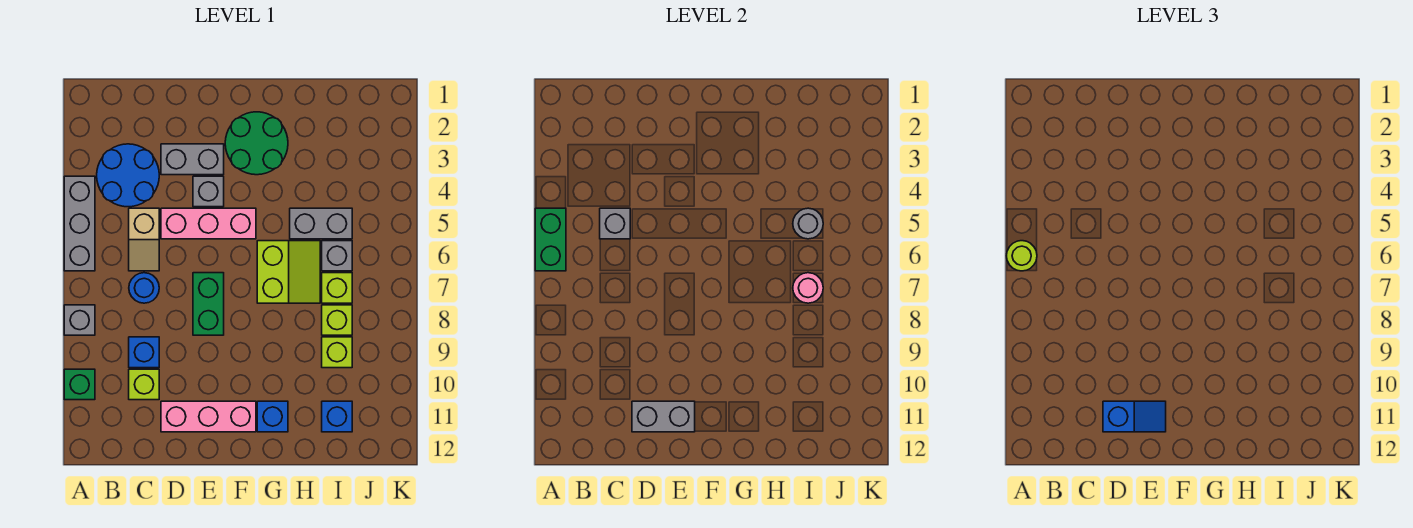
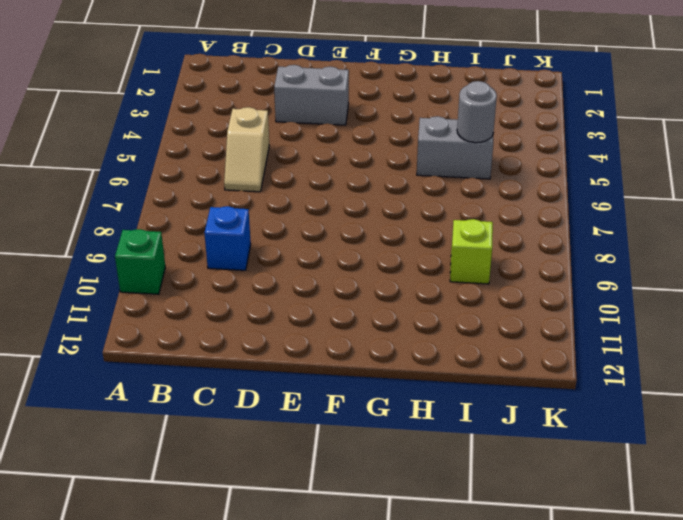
none -> grey 1x3 brick [64,176,95,271]
none -> grey 1x1 brick [64,305,95,335]
none -> blue 2x2 round brick [97,144,159,207]

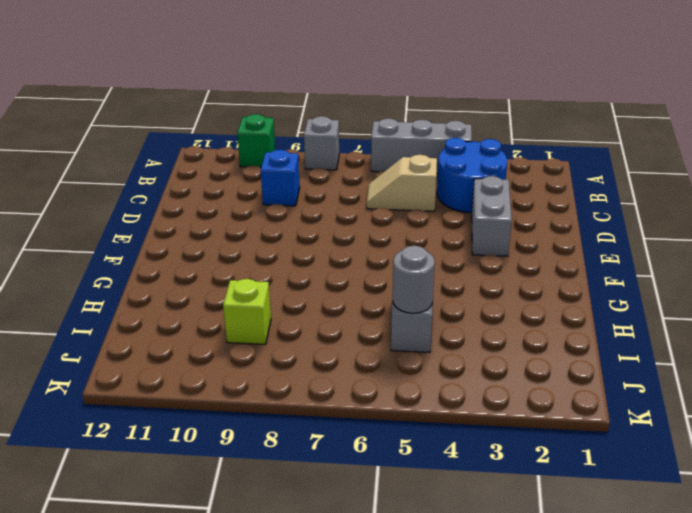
none -> blue 1x1 round brick [129,273,159,303]
none -> lime 1x1 brick [129,369,159,400]
none -> pink 1x3 brick [161,208,256,239]

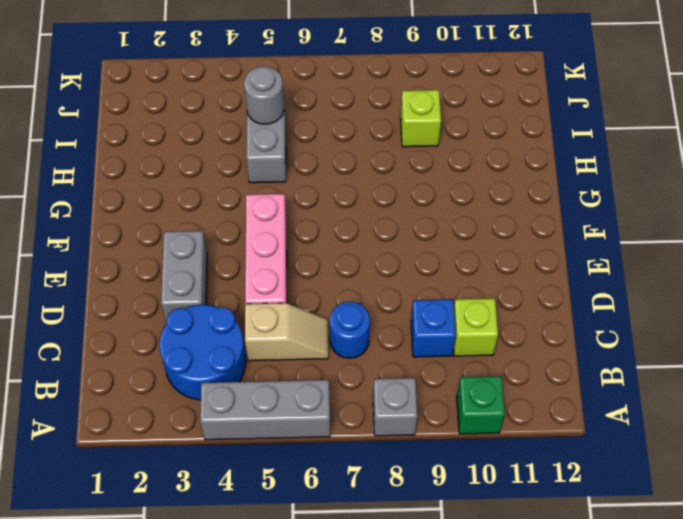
none -> pink 1x3 brick [161,401,256,432]
none -> grey 1x1 brick [193,176,224,207]
none -> green 1x2 brick [193,273,224,335]

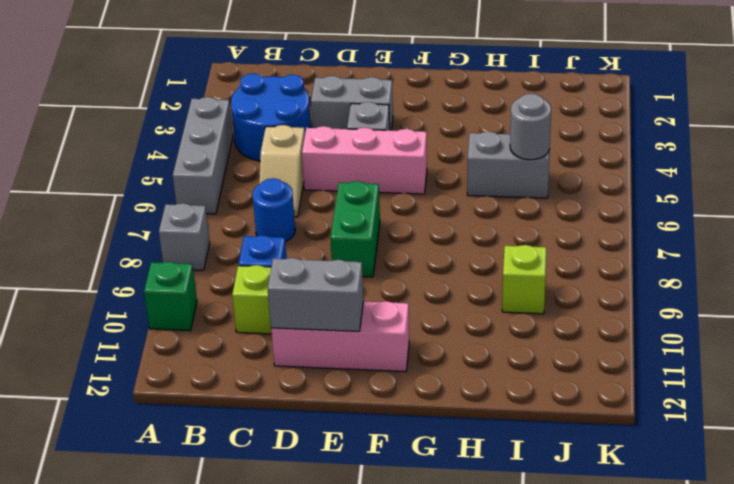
none -> green 2x2 round brick [225,112,288,175]
none -> lime 2x2 slope [257,241,320,303]
none -> blue 1x1 brick [257,401,288,432]

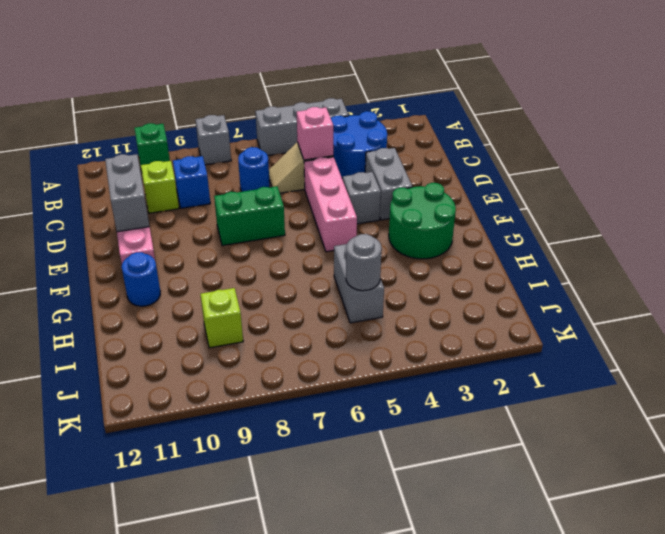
pink 1x1 brick [297,107,333,160] -> grey 1x1 brick [600,208,630,239]
blue 1x1 round brick [122,252,160,306] -> blue 1x1 brick [257,401,288,432]
none -> lime 2x2 slope [257,241,320,303]
none -> grey 1x1 brick [322,241,352,271]
none -> lime 1x1 brick [322,273,352,303]

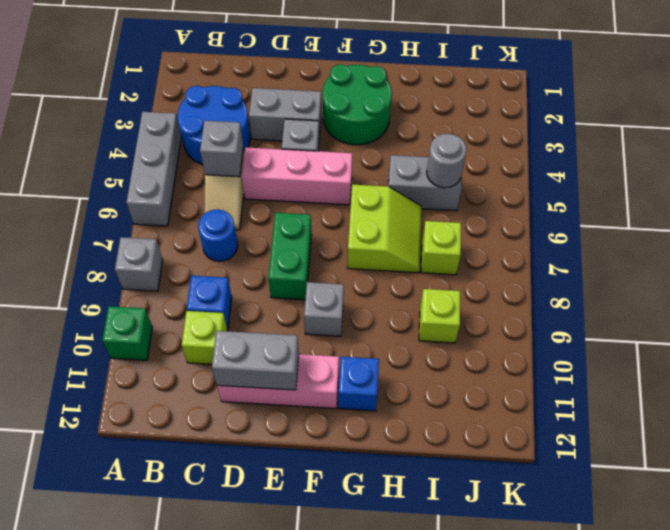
grey 1x1 brick [304,282,344,336] -> grey 1x1 brick moved to [322,241,352,271]
none -> lime 1x1 brick [322,305,352,335]
none -> blue 1x1 brick [322,401,352,432]
none -> green 1x2 brick [535,208,566,271]

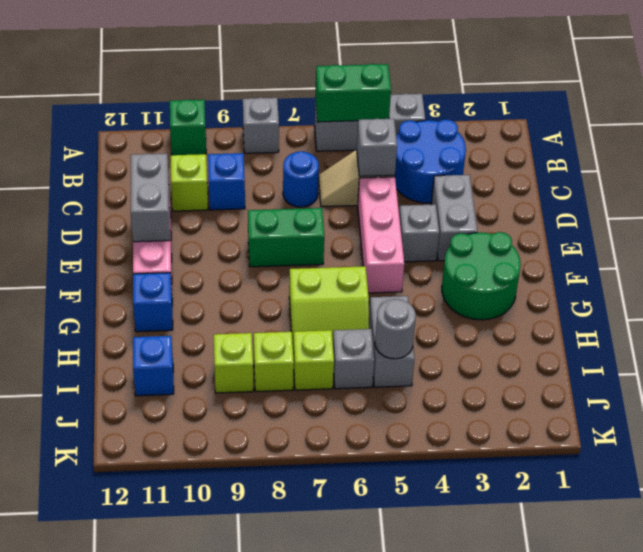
none -> pink 1x1 round brick [793,273,823,303]
none -> lime 1x1 round brick [1007,241,1037,271]
none -> blue 1x2 slope [1103,401,1166,432]

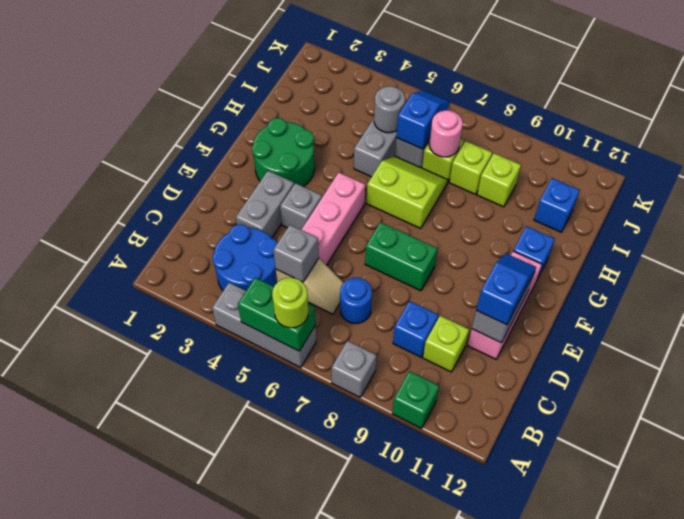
blue 1x2 slope [396,91,450,149] -> none

